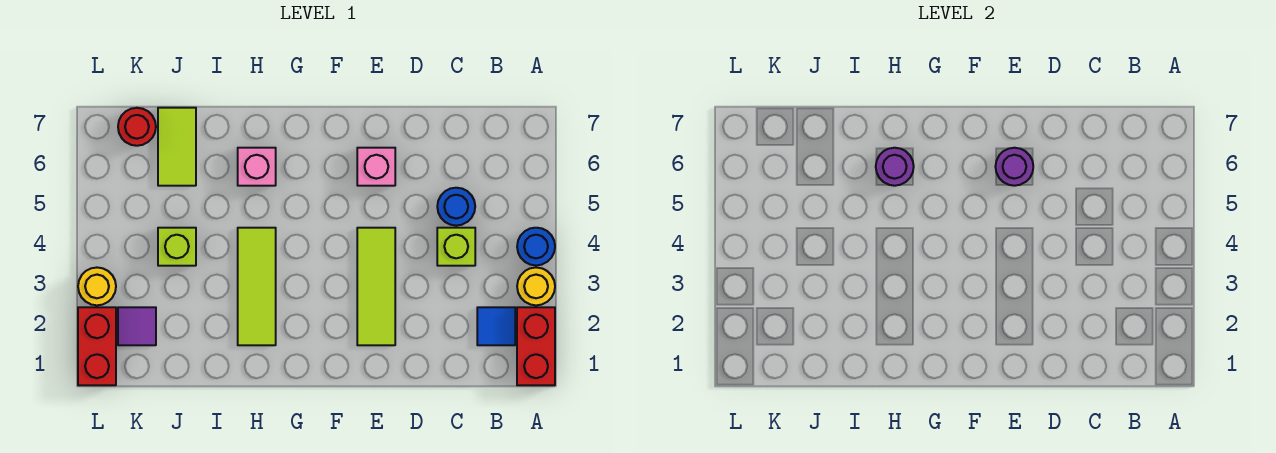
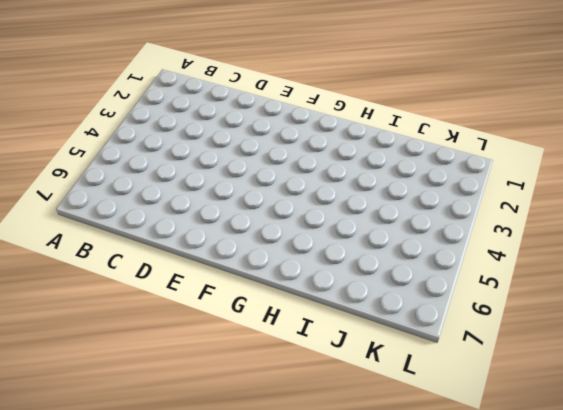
none -> red 1x2 brick [517,307,555,385]
none -> yellow 1x1 round brick [517,268,555,305]
none -> blue 1x1 round brick [517,228,555,265]

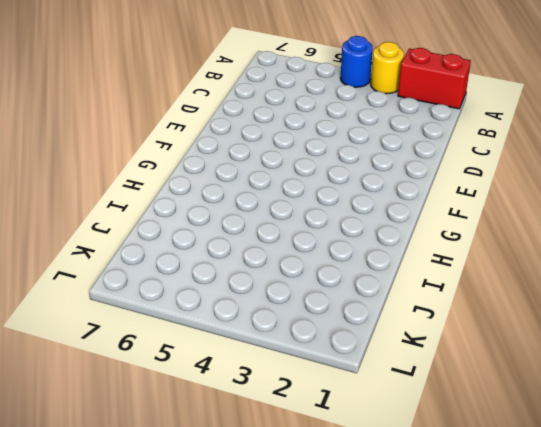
none -> blue 1x1 tile [477,307,515,345]
none -> lime 1x1 brick [437,228,475,266]
none -> blue 1x1 round brick [437,188,475,226]

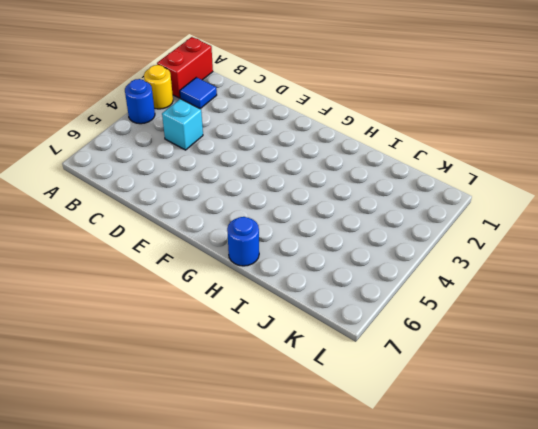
cyan 1x1 brick [162,99,203,150] -> lime 1x1 brick [437,228,475,266]
blue 1x1 round brick [227,217,259,266] -> blue 1x1 round brick moved to [437,188,475,226]
none -> lime 1x3 tile [357,228,395,345]
none -> pink 1x1 brick [357,148,395,186]
none -> lime 1x3 tile [238,228,276,345]

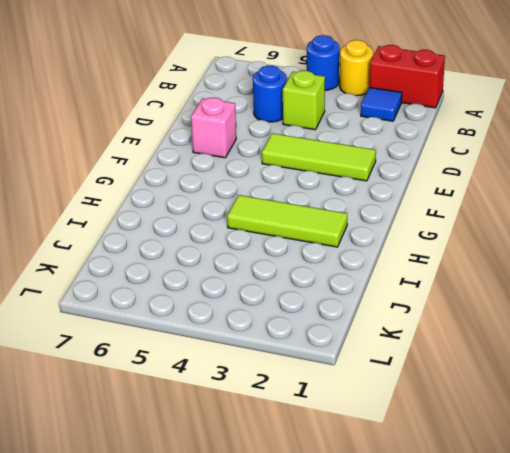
none -> pink 1x1 brick [238,148,276,186]
none -> lime 1x1 brick [158,228,196,266]
none -> lime 1x2 tile [158,108,196,186]

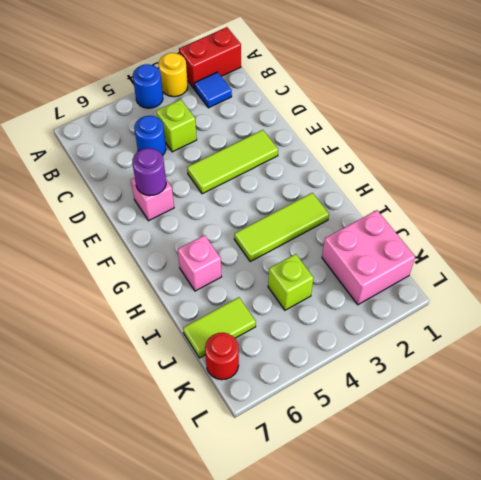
pink 2x2 brick [322,210,415,305] -> purple 1x1 tile [118,307,156,345]
none -> red 1x2 brick [78,307,116,385]
none -> yellow 1x1 round brick [78,268,116,305]
none -> purple 1x1 round brick [876,148,914,186]

